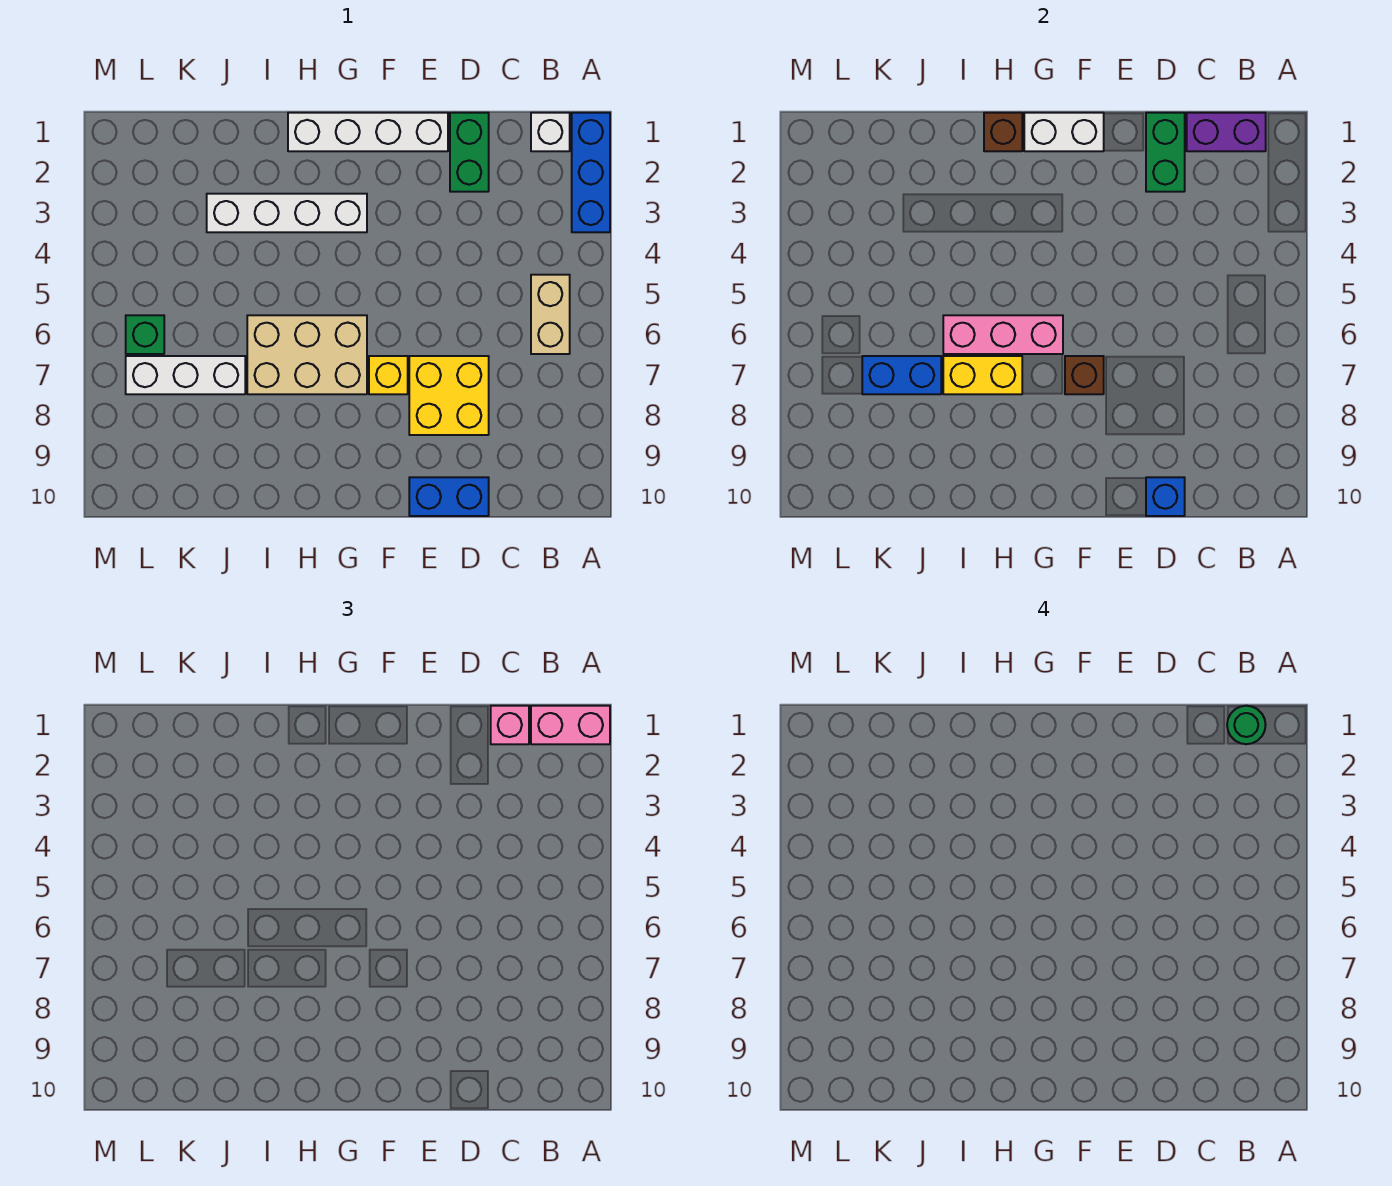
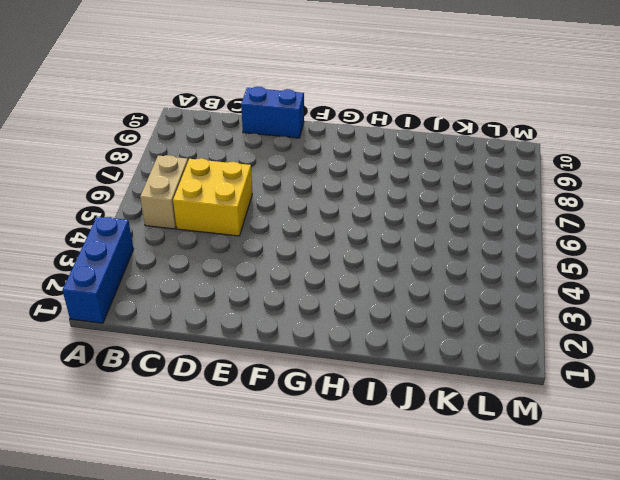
yellow 2x2 brick [173,158,252,236] -> yellow 2x2 brick moved to [409,356,489,435]
none -> white 1x1 brick [531,113,570,151]
none -> green 1x2 brick [450,113,489,192]
none -> white 1x4 brick [288,113,448,151]

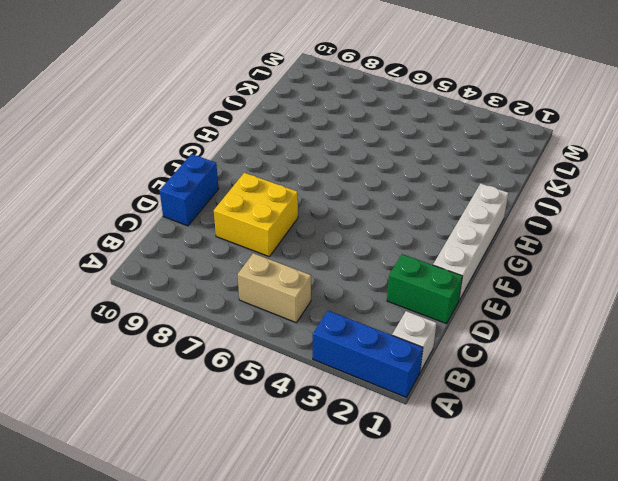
none -> yellow 1x1 brick [369,356,408,394]
none -> white 1x4 brick [207,194,367,232]
none -> tan 2x3 brick [247,315,367,394]

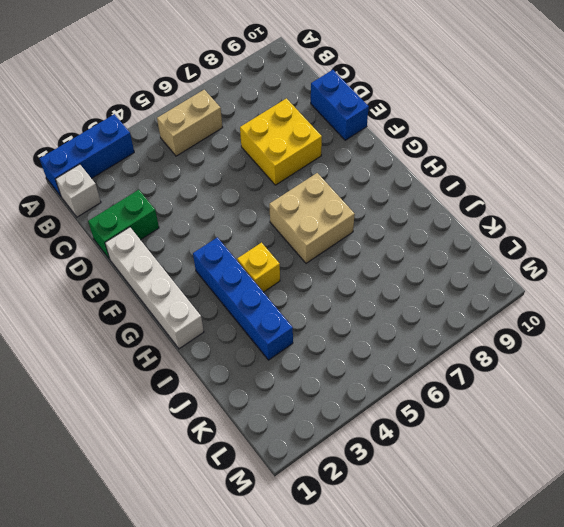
blue 1x4 brick [193,237,293,360] -> white 1x4 brick [207,194,367,232]
tan 2x2 brick [269,173,355,263] -> tan 2x3 brick [247,315,367,394]
yellow 1x1 brick [237,243,280,292] -> yellow 1x1 brick moved to [369,356,408,394]
none -> white 1x3 brick [126,356,245,394]
none -> green 1x1 brick [126,315,164,354]
none -> purple 1x2 brick [1187,113,1266,151]

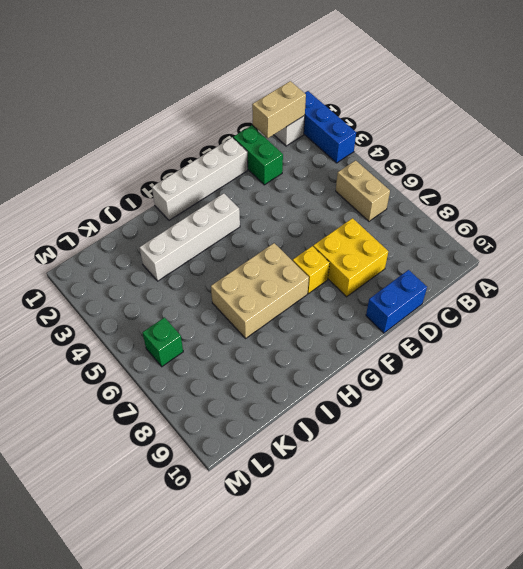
tan 1x2 brick [252,81,306,138] -> purple 1x2 brick [1187,113,1266,151]
none -> white 1x3 brick [126,356,245,394]
none -> green 1x2 brick [1146,113,1185,192]
none -> blue 1x1 brick [1146,477,1185,516]

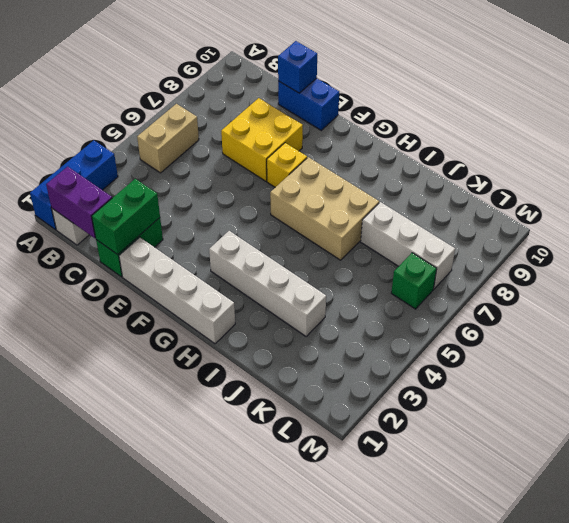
none -> white 1x2 brick [1024,113,1104,151]
none -> brown 1x1 brick [1065,356,1104,394]
none -> pink 1x3 brick [943,315,1063,354]

